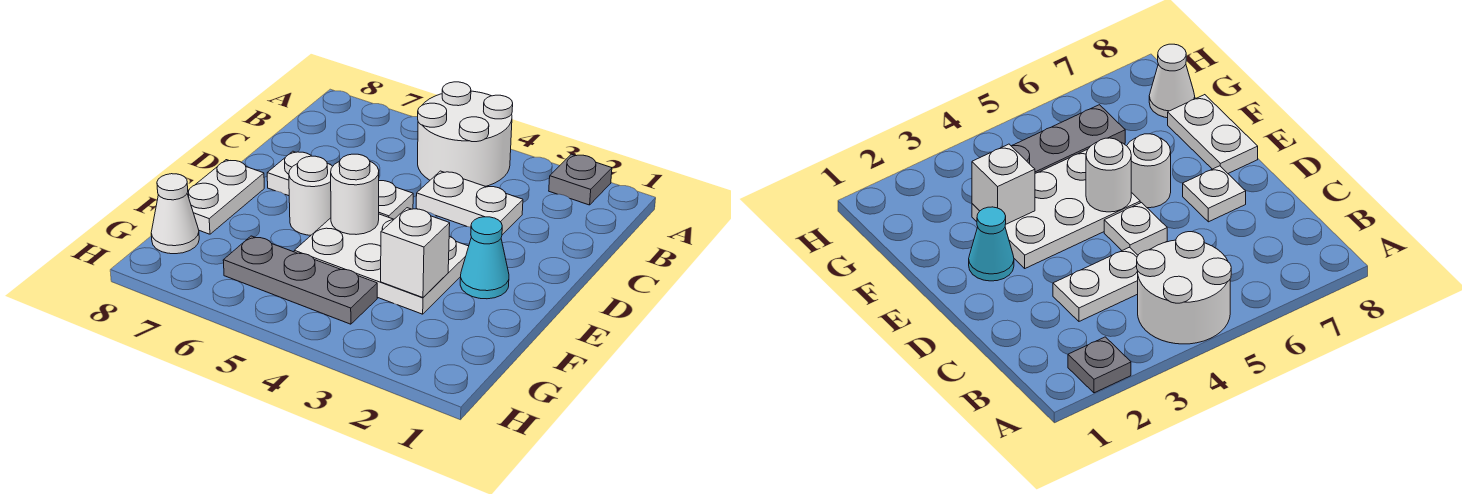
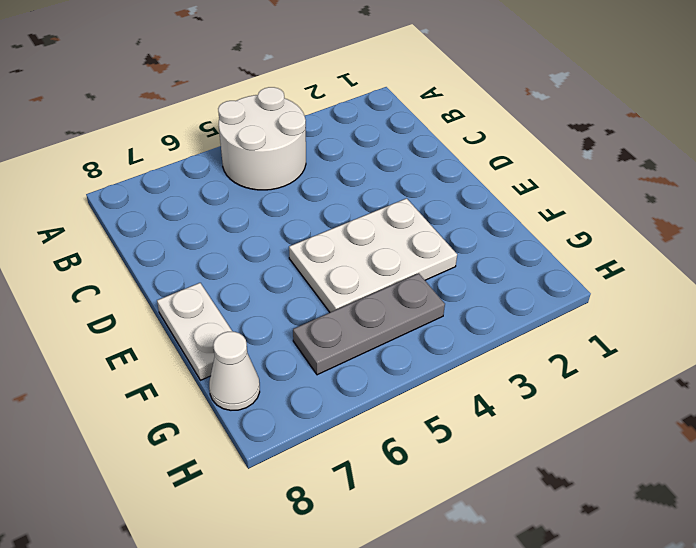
none -> grey 1x1 plate [549,154,612,205]
none -> white 1x2 plate [416,171,523,235]
none -> white 1x1 plate [379,181,413,219]

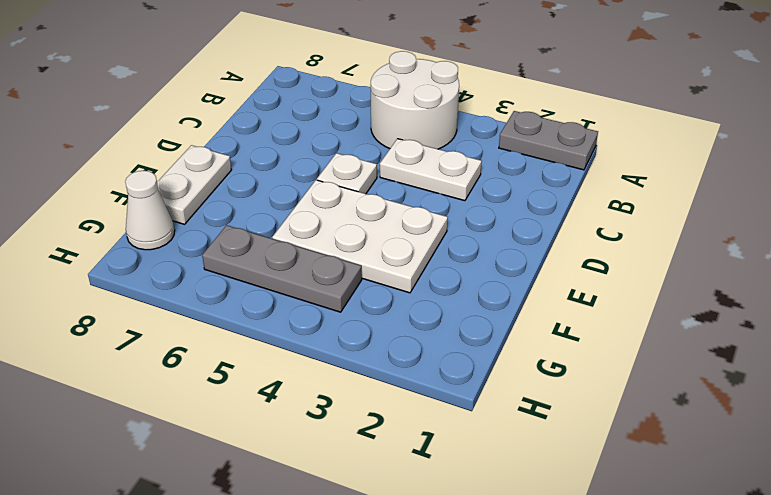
grey 1x2 plate [499,111,598,170] -> grey 1x1 plate [549,154,612,205]
none -> white 1x1 plate [267,151,311,196]
none -> cyan 1x1 cone [460,217,509,299]
none -> white 1x1 round brick [289,156,333,235]

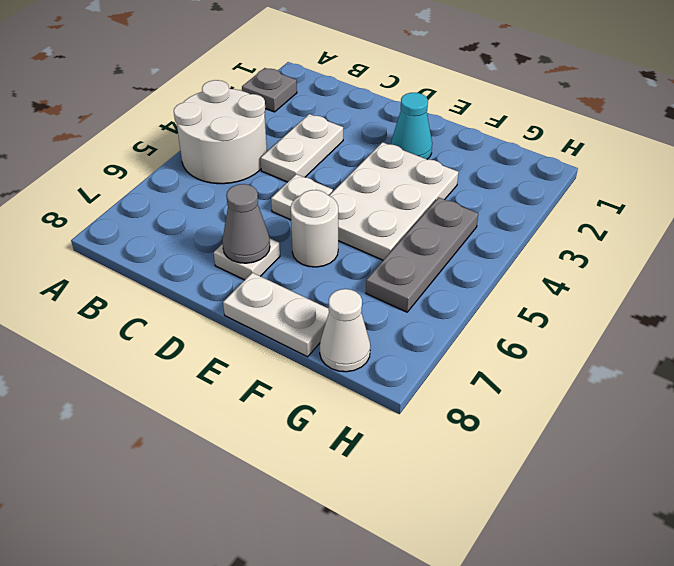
grey 1x1 cone [222,184,270,263] -> none
none -> white 1x1 round brick [331,154,379,235]
none -> white 1x1 brick [381,208,450,298]

